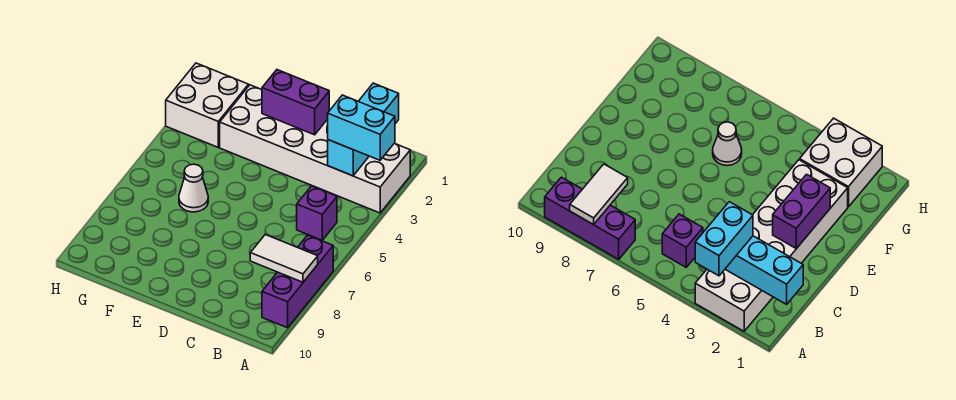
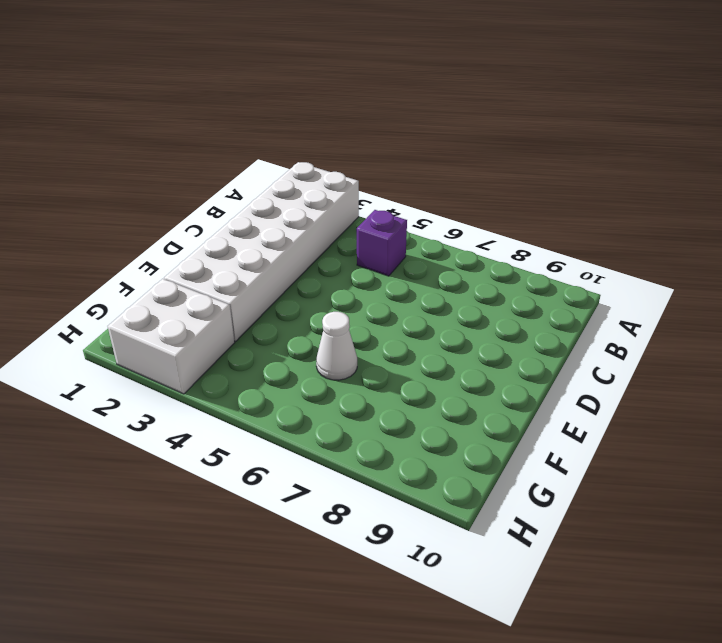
none -> purple 1x3 brick [262,235,333,328]
none -> white 1x2 tile [250,235,318,282]

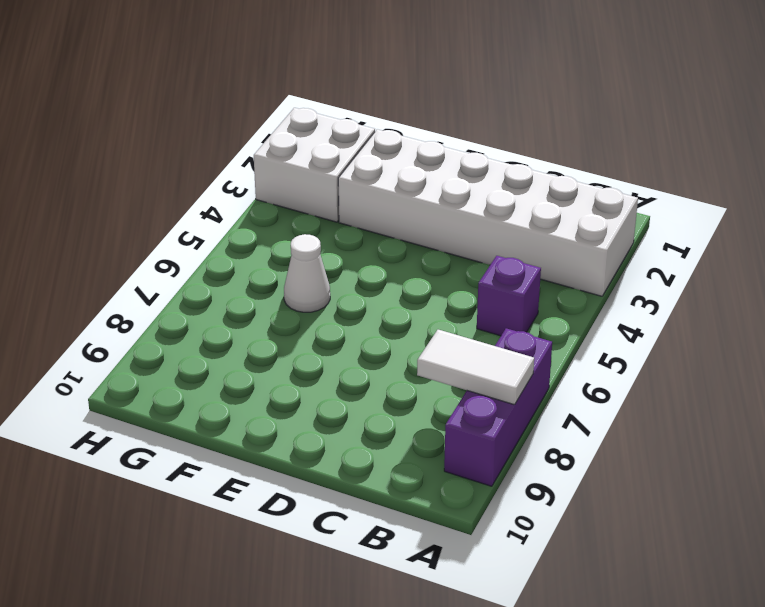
none -> cyan 1x3 brick [328,83,399,176]
none -> purple 1x2 brick [262,70,329,135]

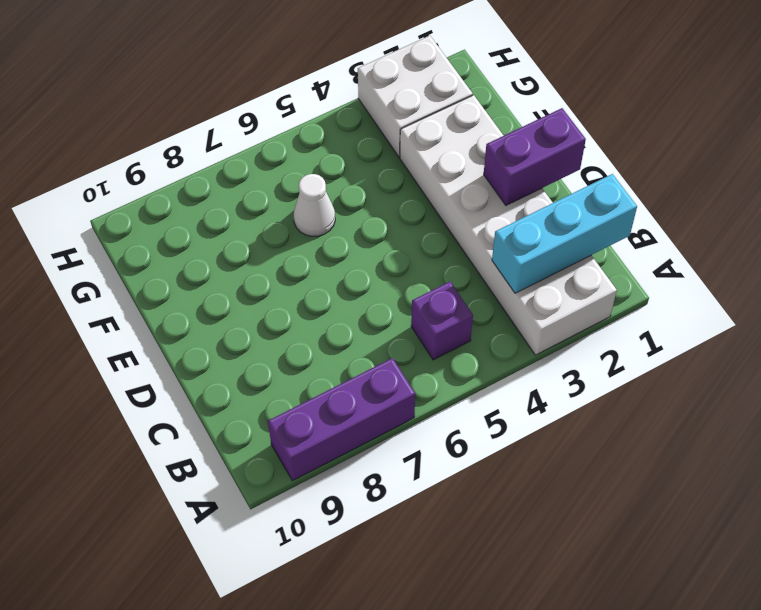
purple 1x2 brick [484,108,586,205] -> purple 1x2 brick turned to [262,70,329,135]
none -> white 1x2 tile [250,235,318,282]
none -> cyan 1x2 brick [328,95,395,160]

